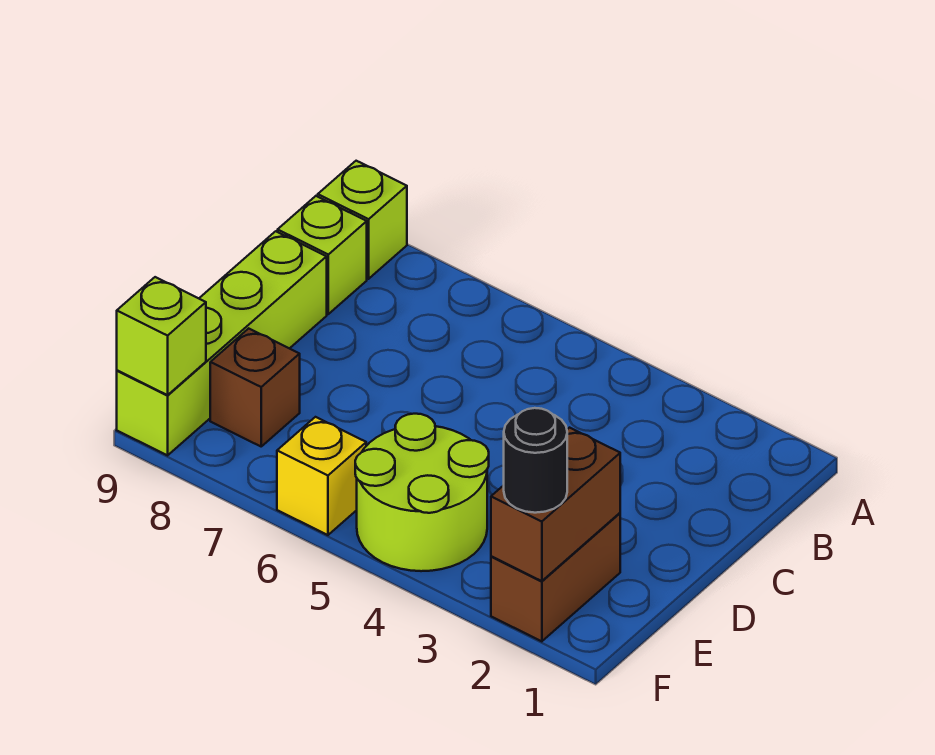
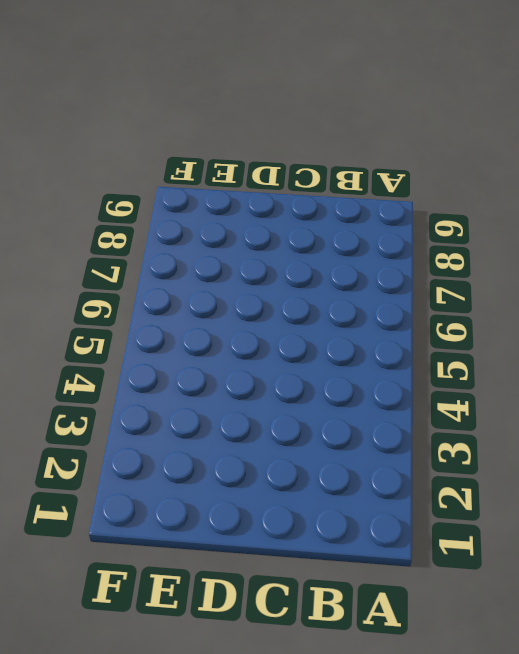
none -> lime 1x1 brick [318,161,407,279]
none -> lime 1x1 brick [278,196,367,314]

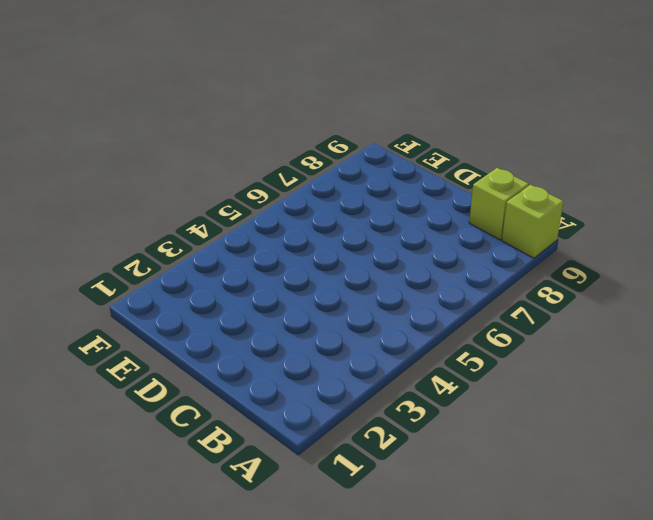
none -> lime 1x4 brick [117,231,327,455]
none -> brown 1x2 brick [491,513,620,641]

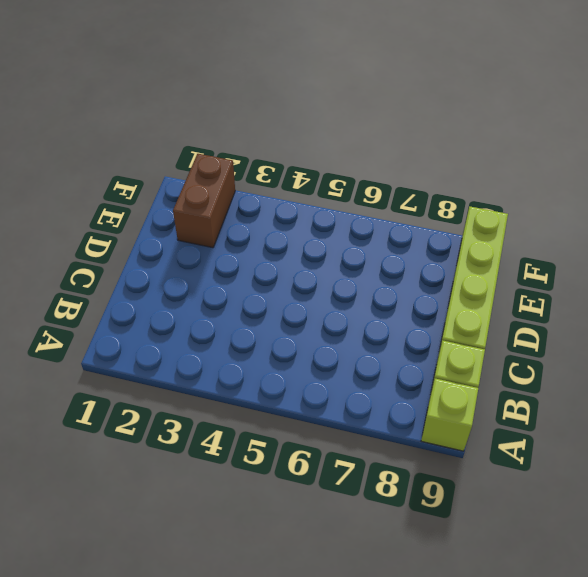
none -> lime 2x2 round brick [355,414,489,571]
none -> brown 1x1 brick [210,328,300,446]

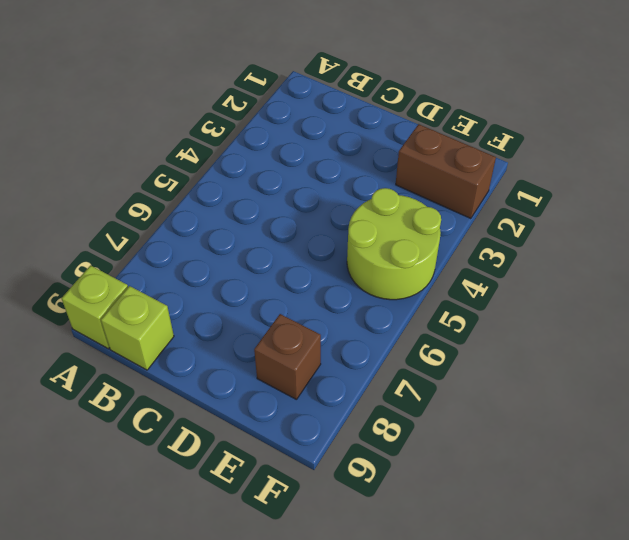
none -> lime 1x4 brick [117,231,327,455]
none -> yellow 1x1 brick [277,417,366,535]

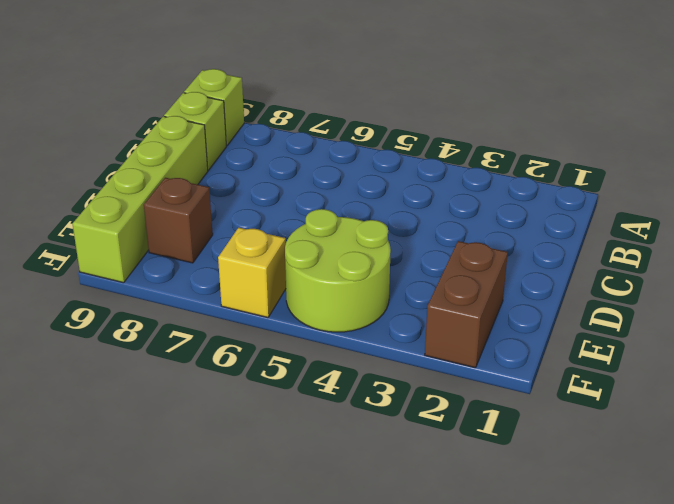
none -> brown 1x2 brick [491,428,620,581]
none -> lime 1x1 brick [117,277,206,395]

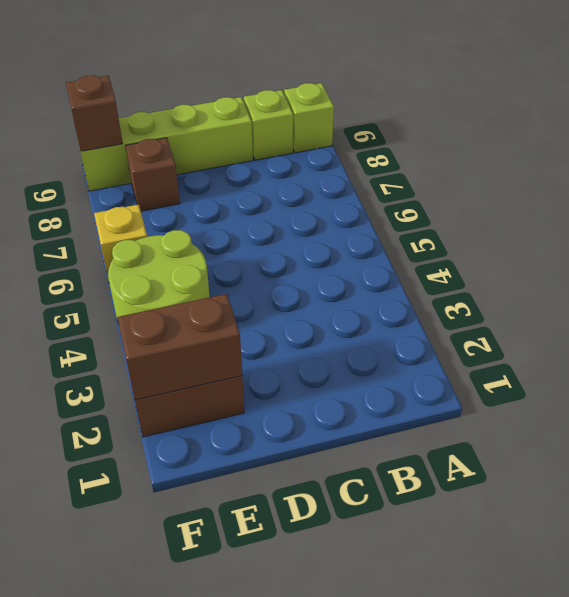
brown 1x1 brick [66,75,123,151] -> lime 1x1 brick [117,277,206,395]
none -> black 1x1 round brick [504,408,567,513]

